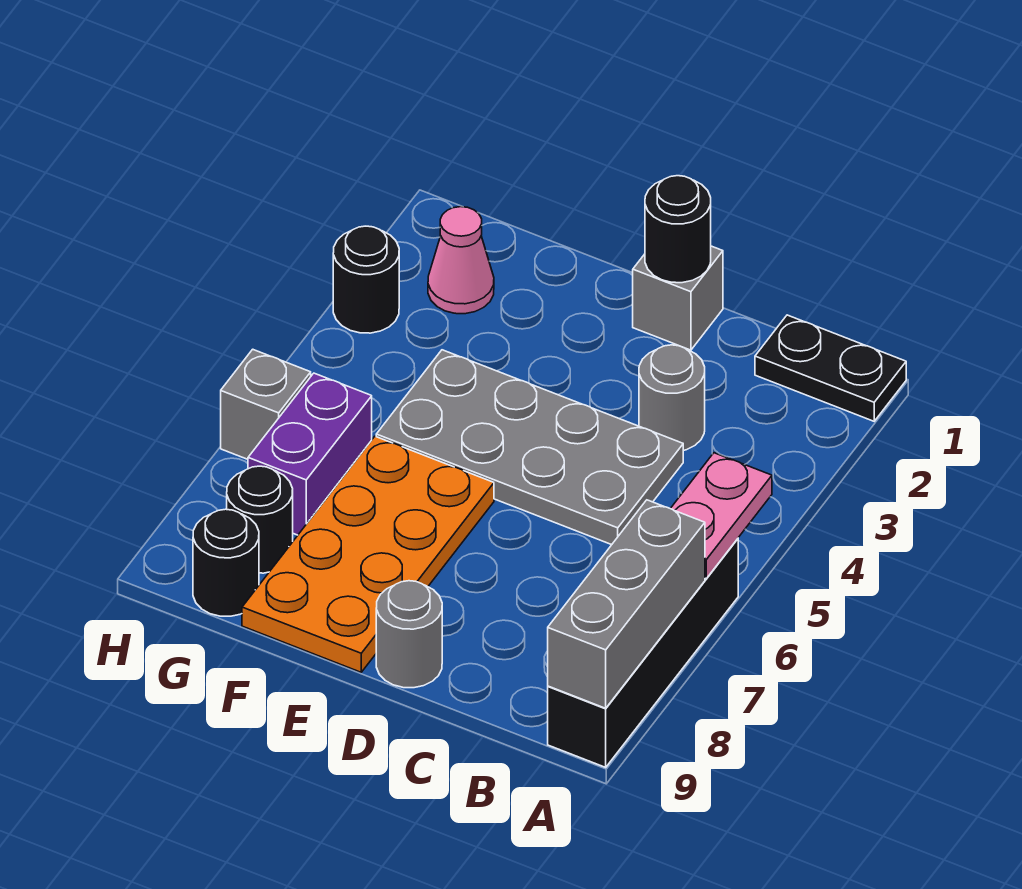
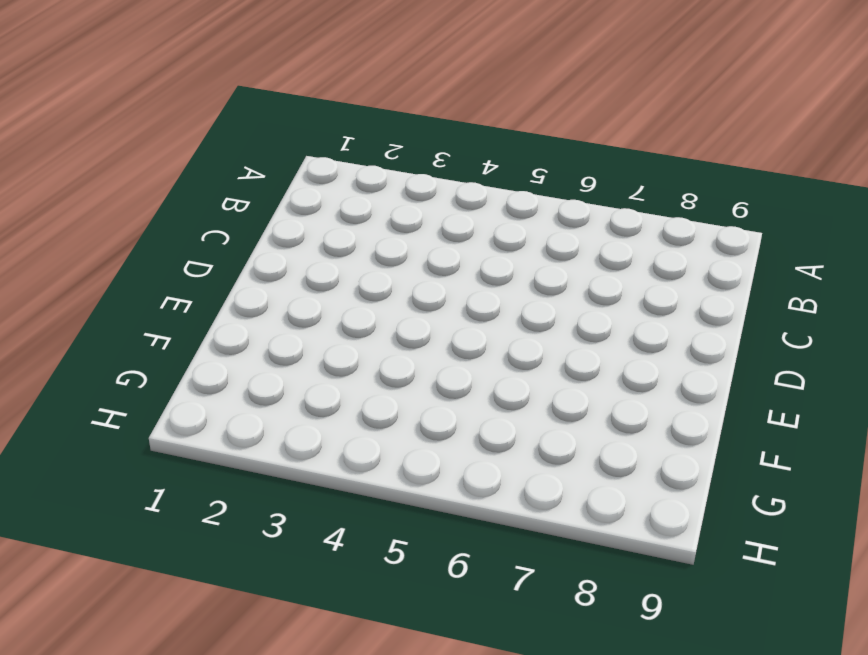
none -> black 1x2 plate [755,315,906,421]
none -> black 1x4 brick [548,539,738,767]
none -> grey 1x1 round brick [639,345,705,450]

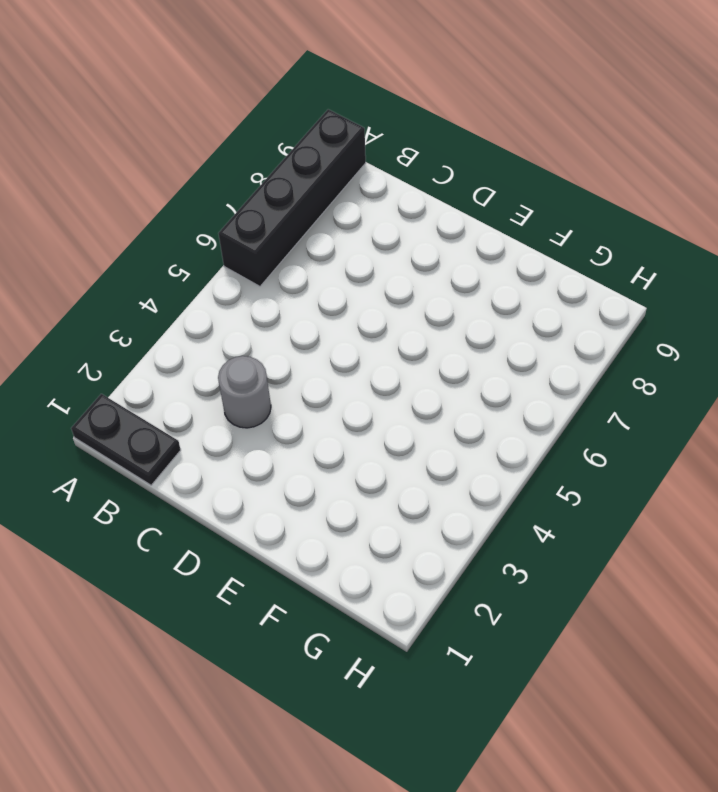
none -> grey 2x4 plate [376,350,683,545]
none -> grey 1x1 brick [633,246,723,350]
none -> grey 1x1 round brick [376,581,442,688]

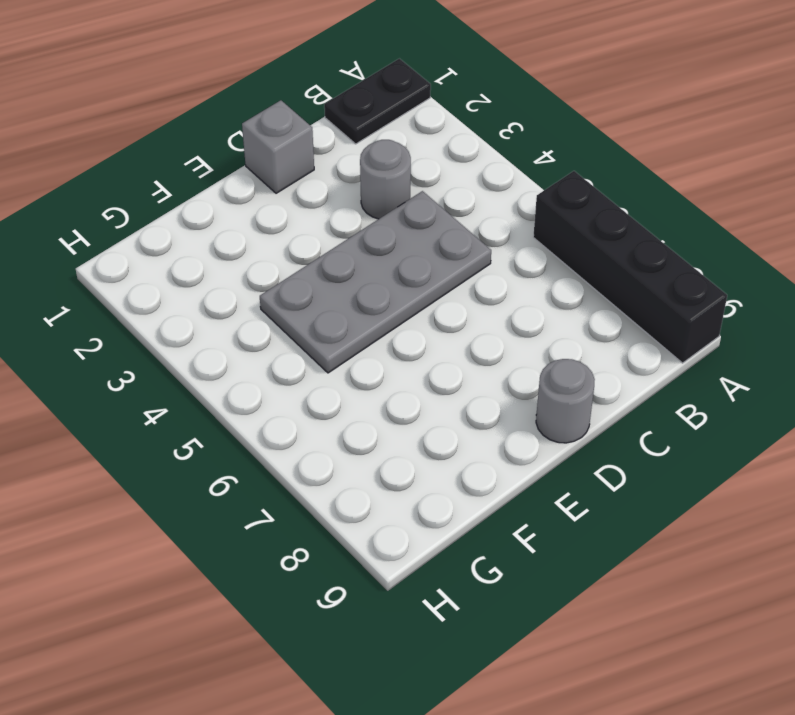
none -> orange 2x4 plate [242,436,494,672]
none -> pink 1x1 cone [428,207,494,314]
none -> purple 1x2 brick [248,373,372,535]

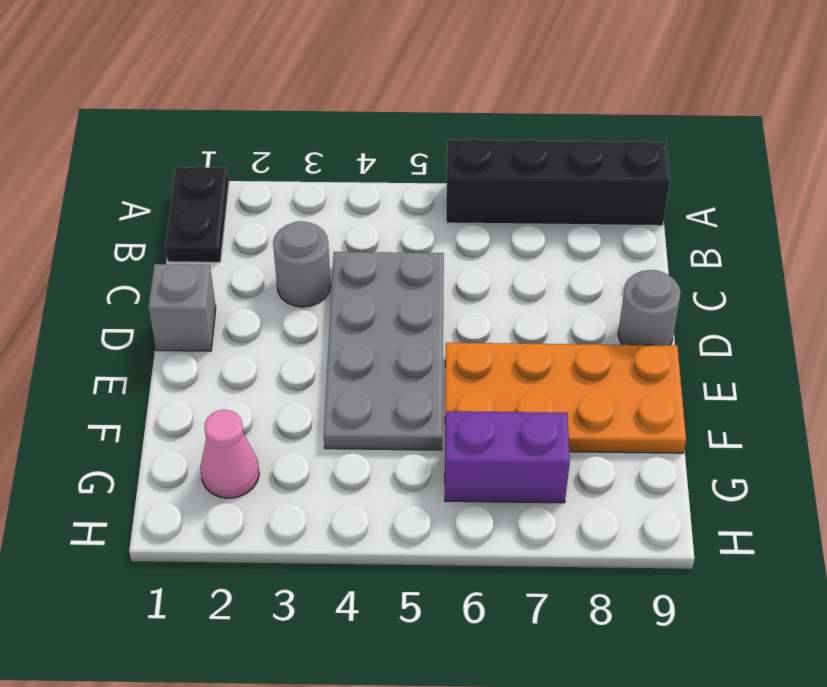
none -> black 1x1 round brick [227,466,293,573]
none -> black 1x1 round brick [193,509,259,616]
none -> black 1x1 round brick [333,226,399,333]

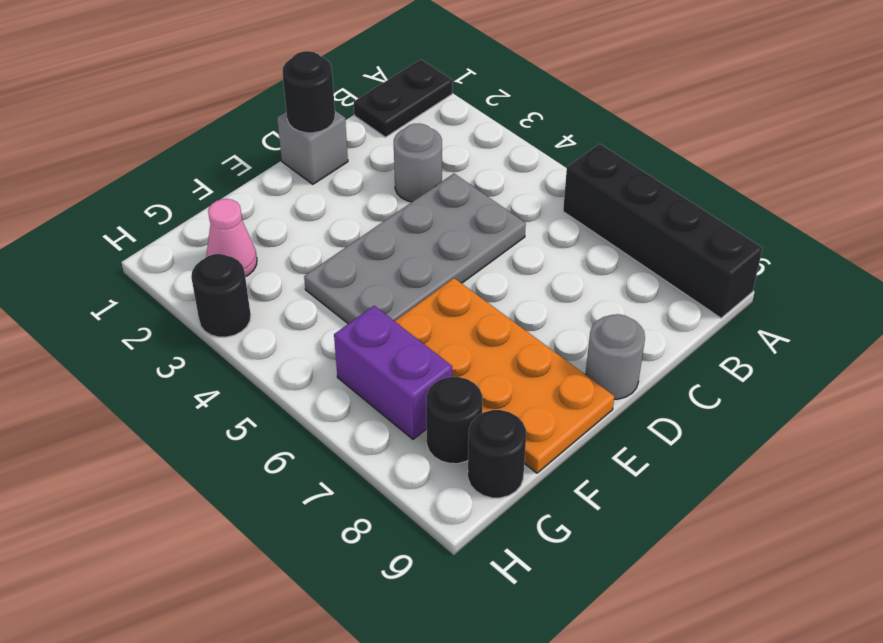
none -> grey 1x1 brick [221,349,311,459]
none -> pink 1x2 plate [670,453,772,578]
none -> grey 1x3 brick [548,500,705,708]

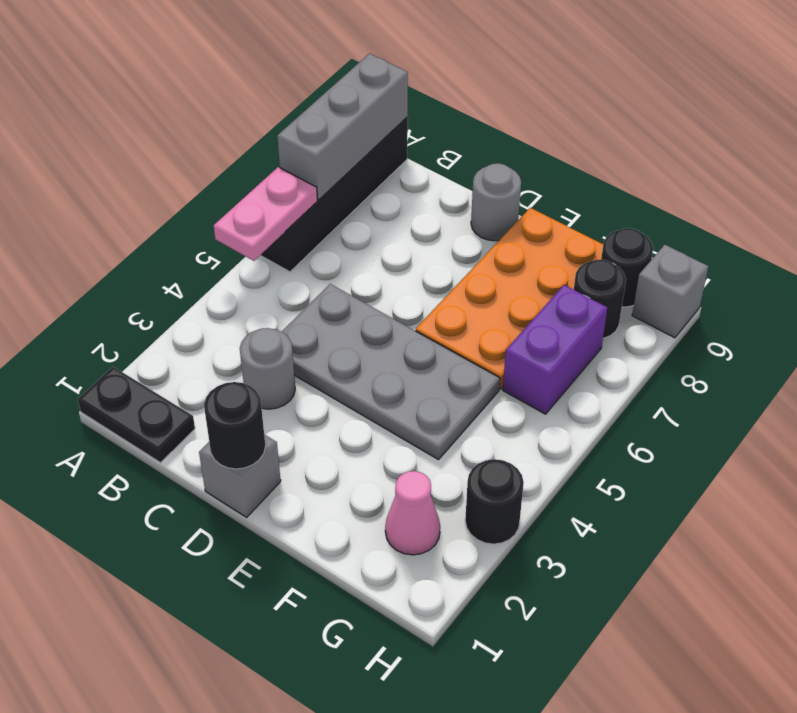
grey 1x1 brick [632,245,708,338] -> grey 1x1 brick moved to [221,349,311,459]

